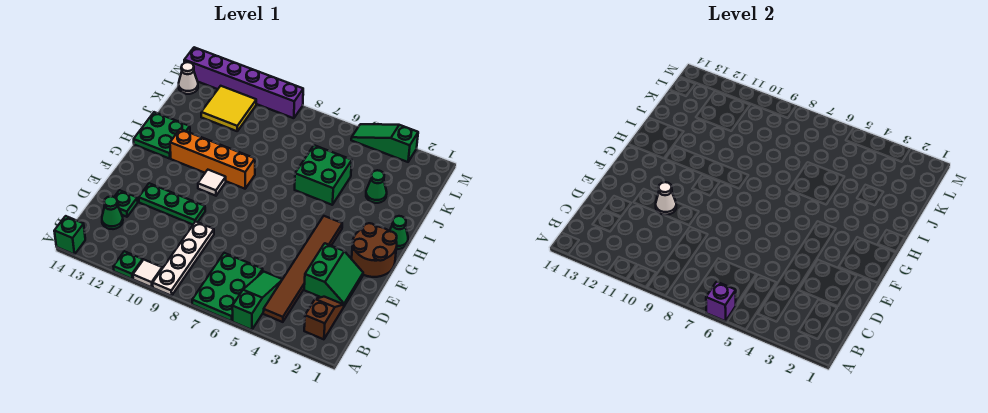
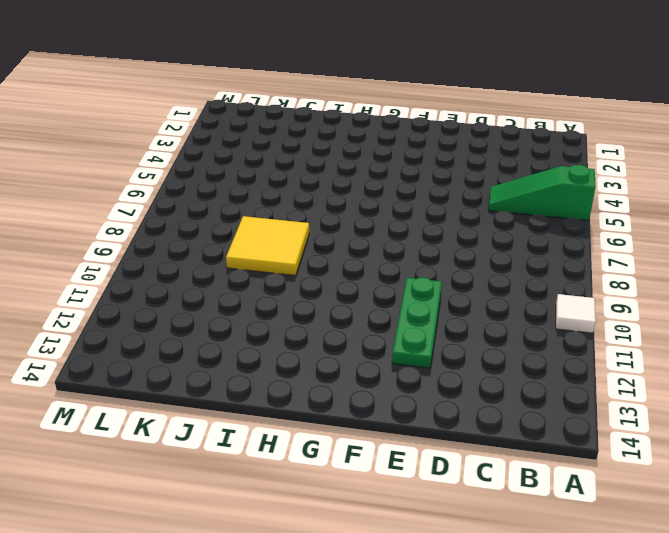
yellow 2x2 tile [226,216,309,276] -> yellow 2x2 tile moved to [201,86,256,131]
none -> green 2x3 plate [192,253,263,321]
none -> white 1x4 plate [153,221,214,296]
none -> green 1x1 plate [113,251,143,279]

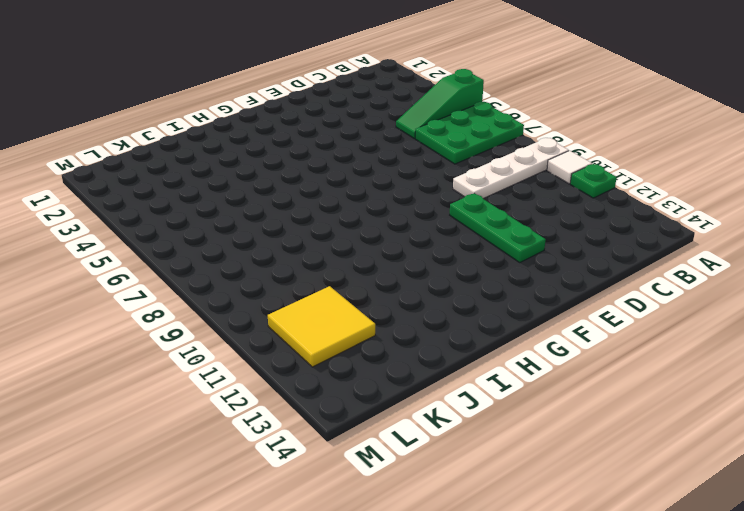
none -> green 1x1 brick [54,216,85,255]
none -> brown 1x2 slope [304,297,344,339]
none -> brown 1x6 tile [263,216,342,322]

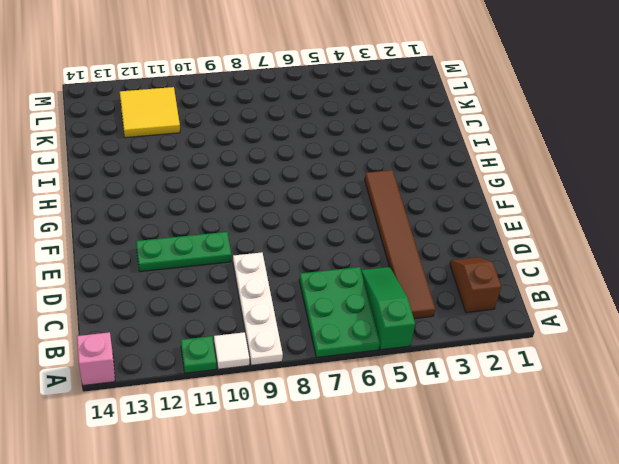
pink 1x1 brick [77,332,115,385] -> green 1x1 brick [54,216,85,255]
none -> green 1x1 cone [102,196,123,229]
none -> green 2x2 slope [304,243,363,306]
none -> green 1x1 plate [115,190,138,217]

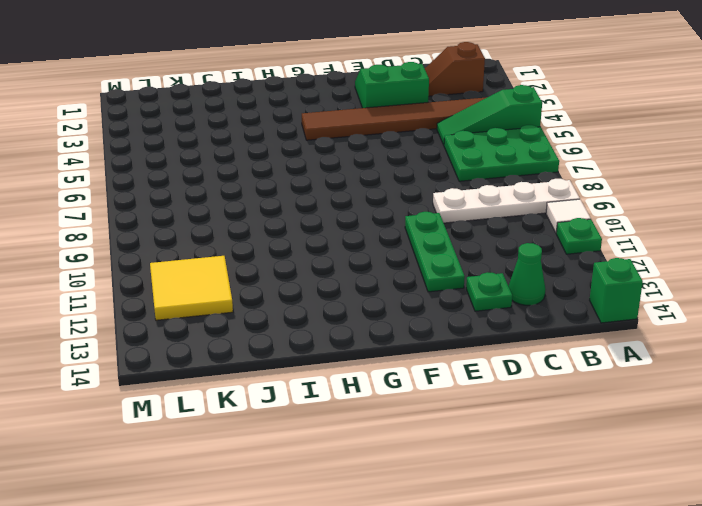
none -> brown 2x2 round brick [352,223,397,277]
none -> white 1x1 tile [198,170,226,196]
none -> green 1x1 cone [390,216,408,249]

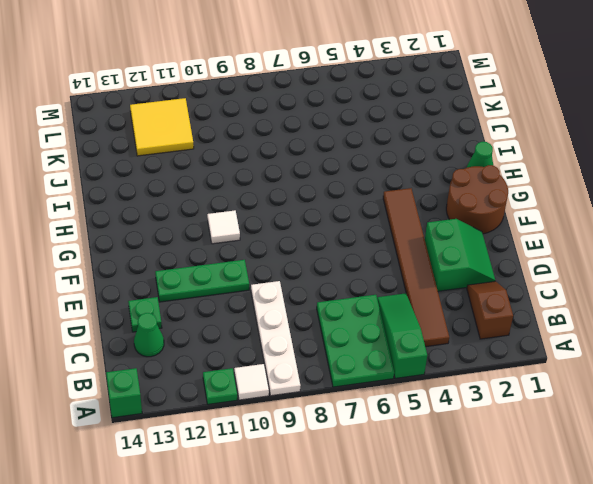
none -> orange 1x4 brick [170,129,255,189]
none -> green 2x2 plate [134,112,190,159]
none -> green 2x2 brick [295,145,352,205]

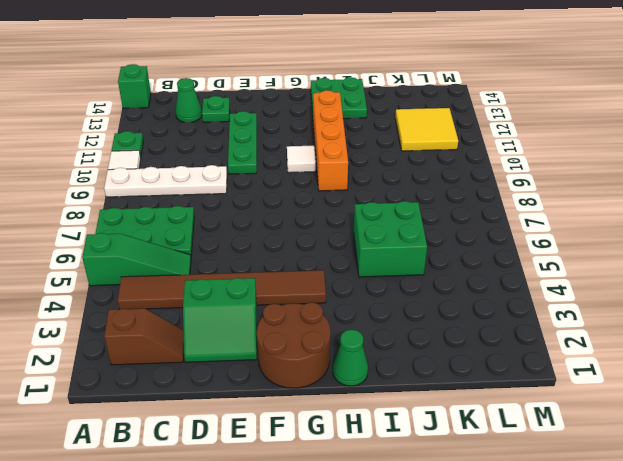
none -> green 1x1 cone [366,170,387,203]
none -> white 1x1 cone [179,62,198,94]
none -> green 1x3 slope [351,124,418,162]

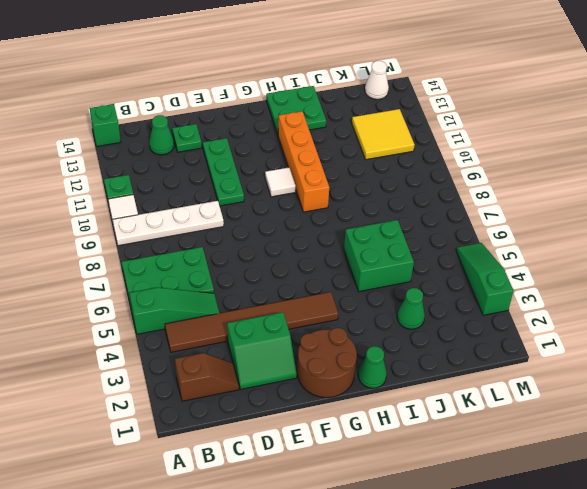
none -> purple 1x6 brick [184,47,303,118]
none -> purple 1x1 brick [706,282,736,321]
none -> white 1x1 cone [656,182,676,215]

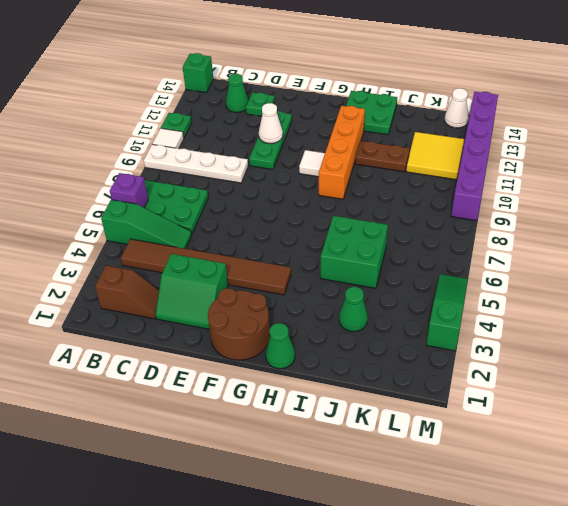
brown 1x2 plate [355,141,410,172] -> none

